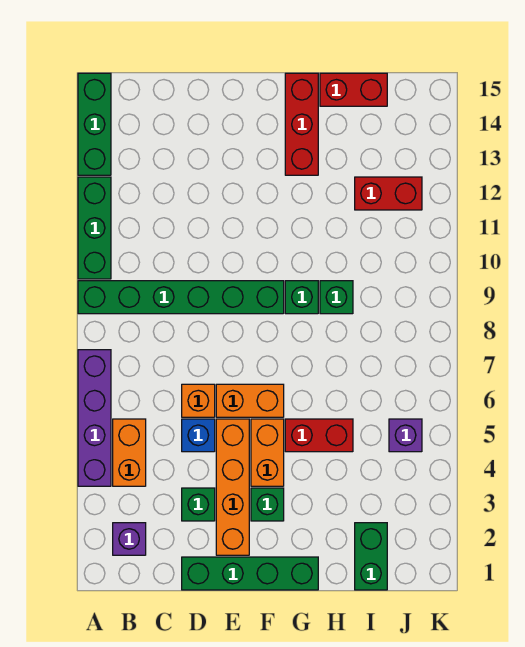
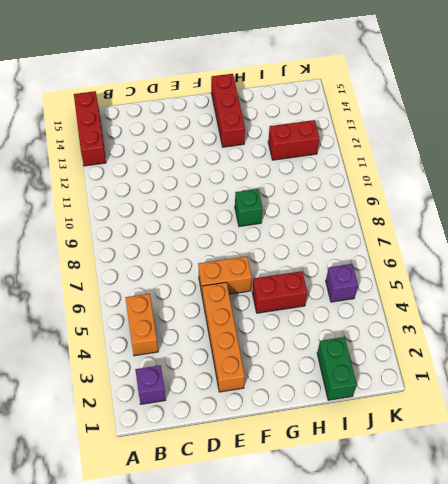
red 1x3 brick [74,91,106,166] -> green 1x3 brick [78,73,111,175]
none -> purple 1x4 brick [78,350,111,486]
none -> green 1x6 brick [78,281,284,314]
none -> green 1x3 brick [78,177,111,279]

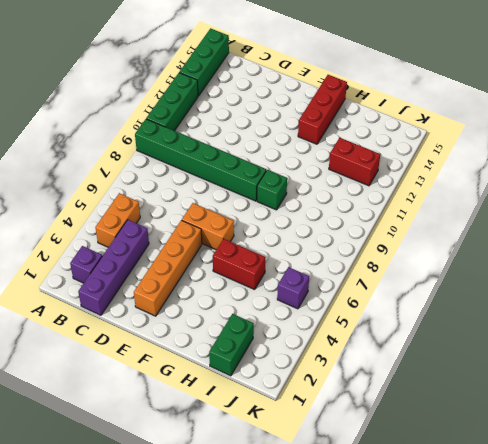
purple 1x4 brick [78,220,149,315] -> purple 1x4 brick moved to [78,350,111,486]
none -> green 1x4 brick [182,557,318,590]
none -> green 1x1 brick [182,488,215,521]
none -> blue 1x1 brick [182,419,215,452]

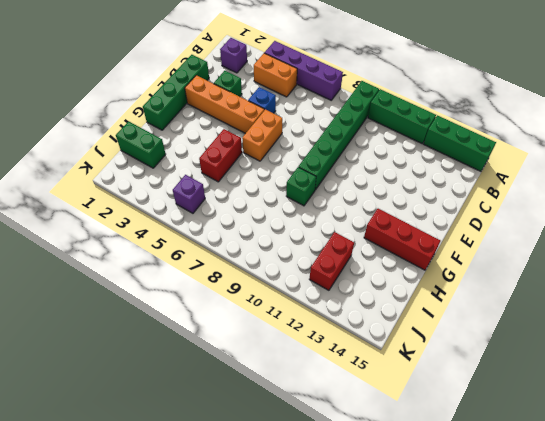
none -> orange 1x1 brick [182,384,215,417]
none -> green 1x1 brick [251,488,284,521]
none -> orange 1x2 brick [251,419,284,486]

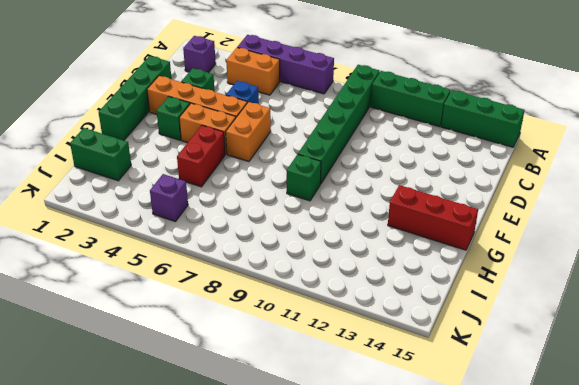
none -> orange 1x1 brick [182,384,215,417]
none -> green 1x1 brick [320,281,353,314]
none -> red 1x2 brick [320,73,387,106]

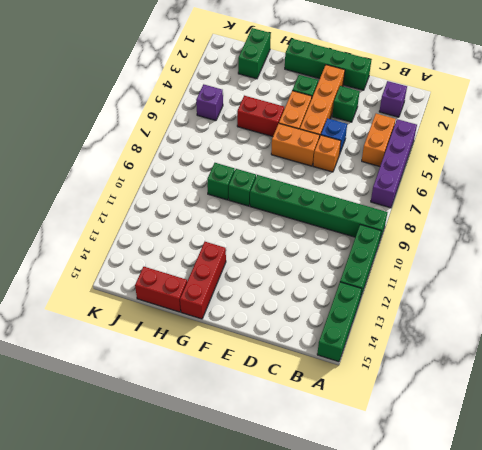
none -> red 1x2 brick [355,177,422,210]

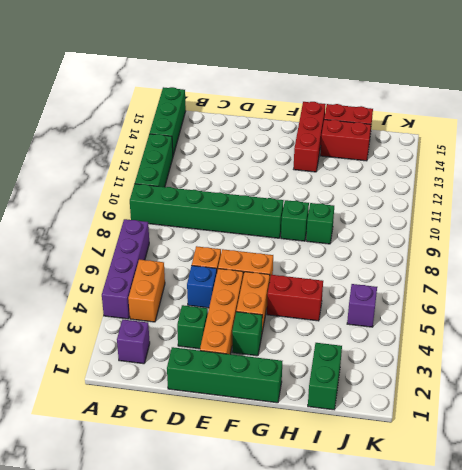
red 1x2 brick [320,120,371,161] -> red 1x2 brick moved to [355,177,422,210]

